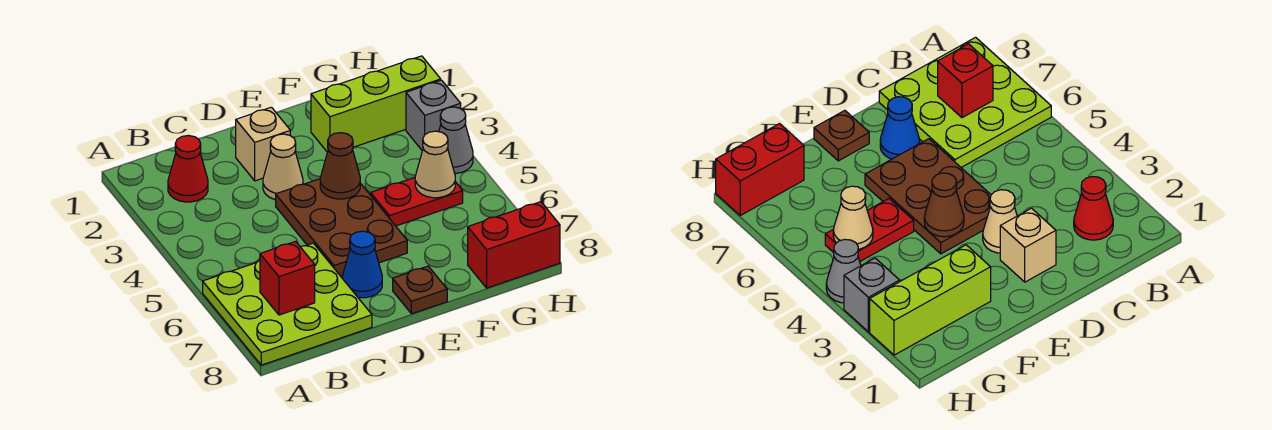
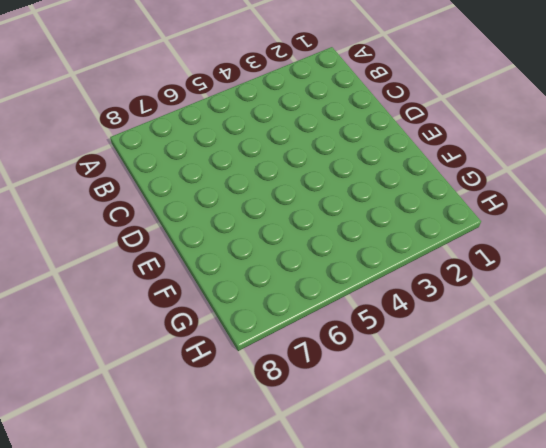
none -> lime 3x3 plate [203,243,372,365]
none -> red 1x1 cone [168,135,208,202]
none -> tan 1x1 brick [236,107,290,181]

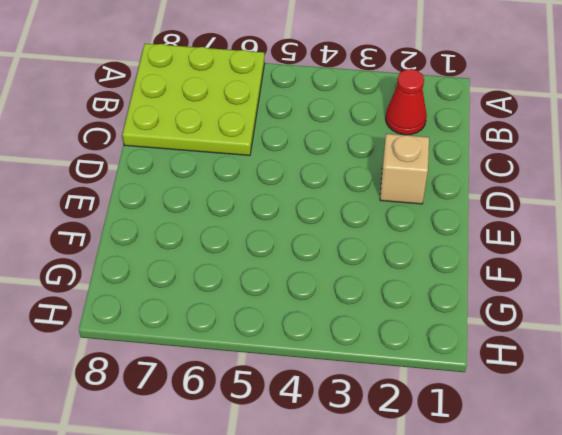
none -> tan 1x1 cone [263,134,303,200]
none -> brown 2x3 plate [276,179,407,276]
none -> blue 1x1 cone [342,231,382,298]

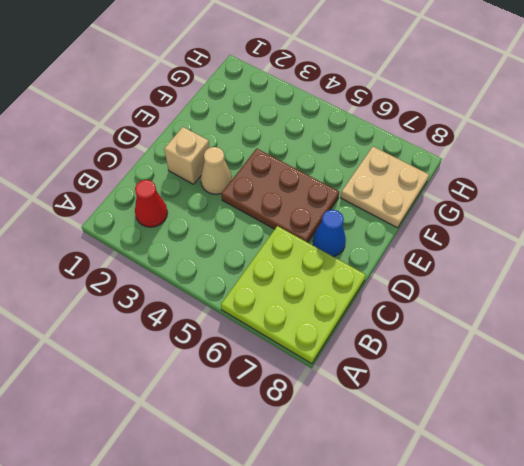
tan 2x2 plate [341,147,429,228] -> red 1x2 brick [468,202,560,288]
none -> brown 1x1 plate [393,266,447,314]
none -> lime 1x3 brick [311,56,441,152]
none -> red 1x2 plate [371,177,463,226]

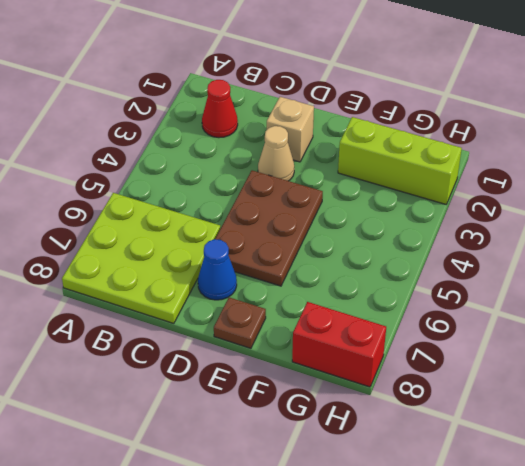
none -> red 1x2 plate [371,177,463,226]
none -> grey 1x1 brick [406,80,461,151]
none -> grey 1x1 cone [439,107,473,173]

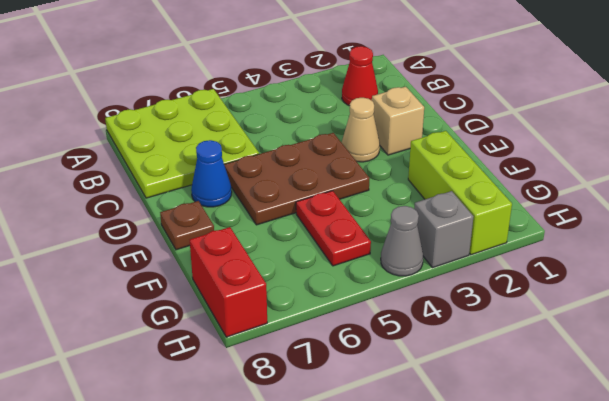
none -> red 1x1 brick [260,241,315,315]
none -> brown 1x1 cone [320,133,360,199]
none -> tan 1x1 cone [415,131,455,198]

